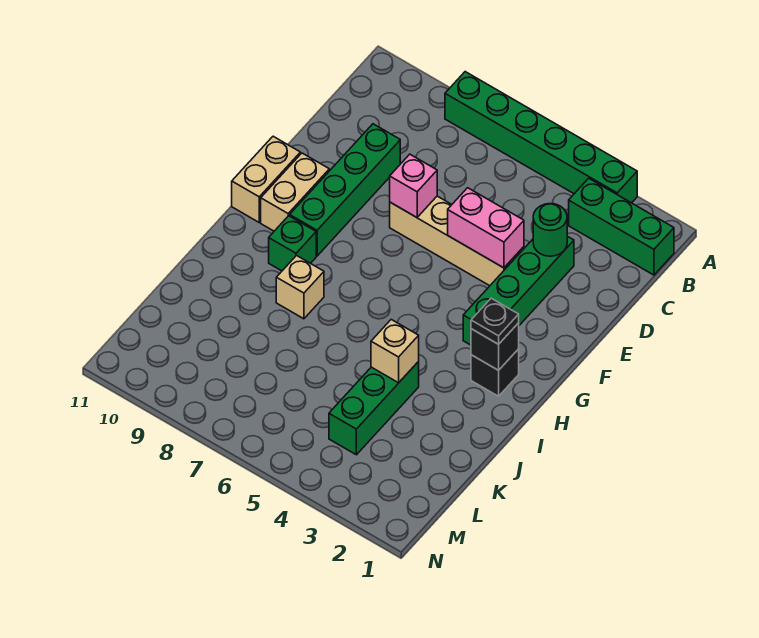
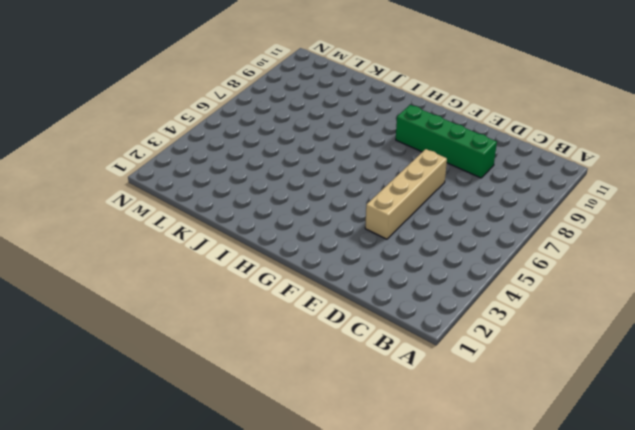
none -> green 1x6 brick [445,72,637,203]
none -> green 1x3 brick [569,178,674,275]
none -> green 1x4 brick [463,236,574,345]

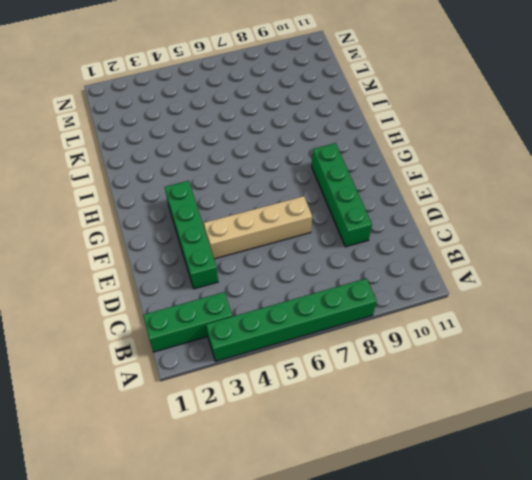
none -> tan 1x2 brick [261,153,329,231]
none -> tan 1x2 brick [232,136,300,222]
none -> black 1x1 brick [471,349,519,396]

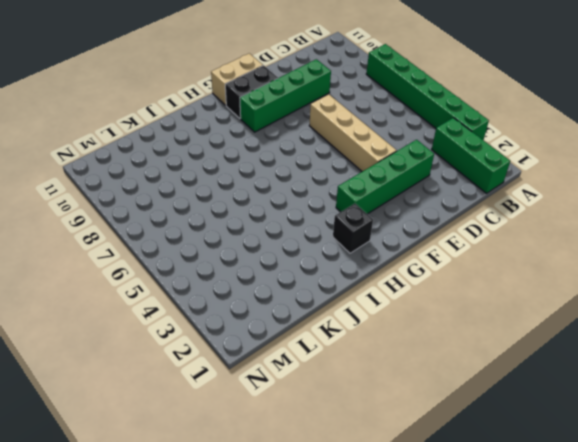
black 1x2 brick [225,66,278,119] -> tan 1x2 brick [261,153,329,231]
none -> green 1x1 brick [269,216,316,271]
none -> tan 1x1 brick [276,256,324,319]
none -> green 1x3 brick [329,362,419,455]

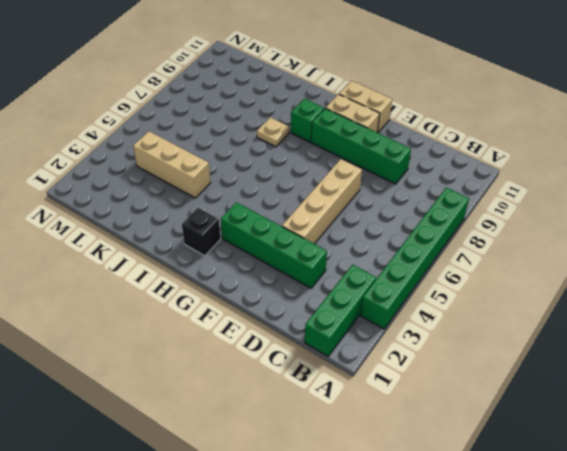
tan 1x1 plate [257,117,289,147] -> tan 1x1 brick [276,256,324,319]
tan 1x3 brick [133,131,211,198] -> green 1x3 brick [329,362,419,455]
none -> green 1x1 round brick [533,204,567,256]
none -> pink 1x2 brick [448,188,524,268]
none -> pink 1x1 brick [390,154,437,217]

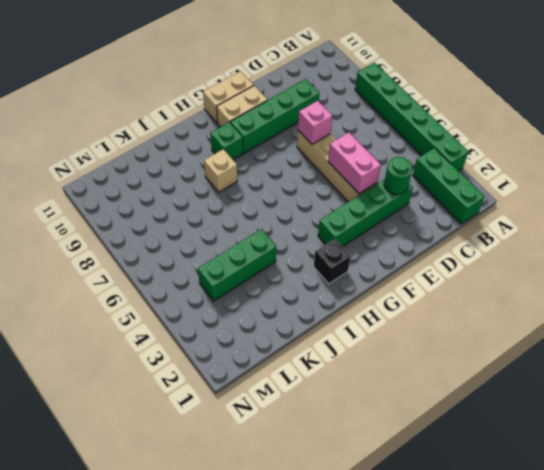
none -> black 1x1 brick [471,323,519,370]
none -> tan 1x1 brick [371,320,419,383]
none -> black 1x1 plate [471,298,519,344]

